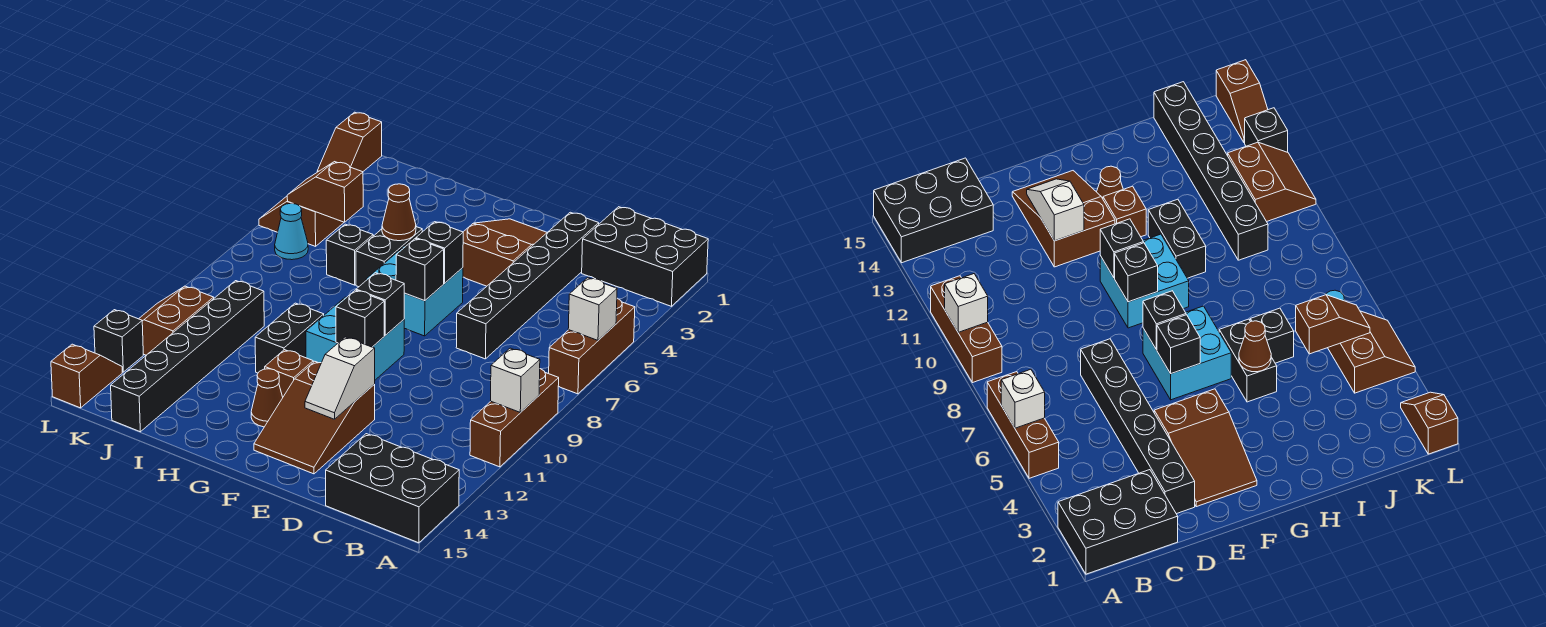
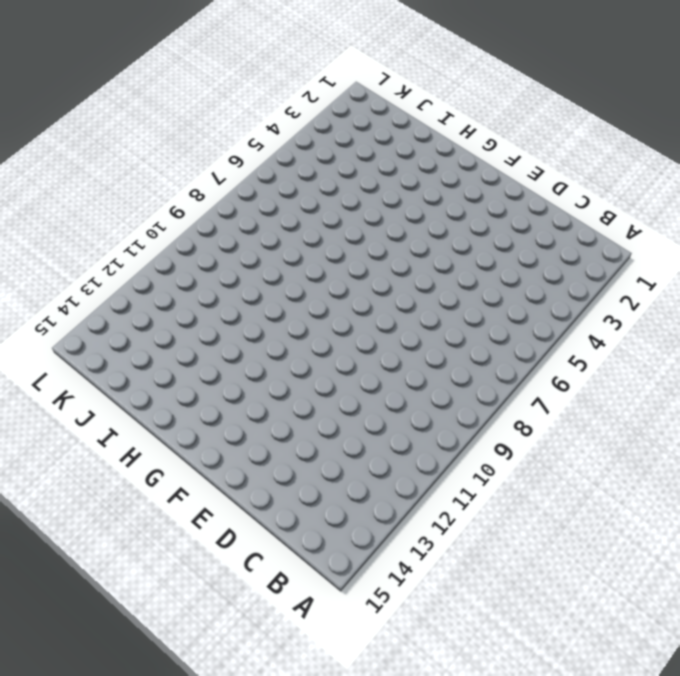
none -> black 2x3 brick [582,207,708,306]
none -> brown 1x3 brick [549,298,635,394]
none -> brown 1x3 brick [470,369,559,467]
none -> black 2x3 brick [326,434,459,543]

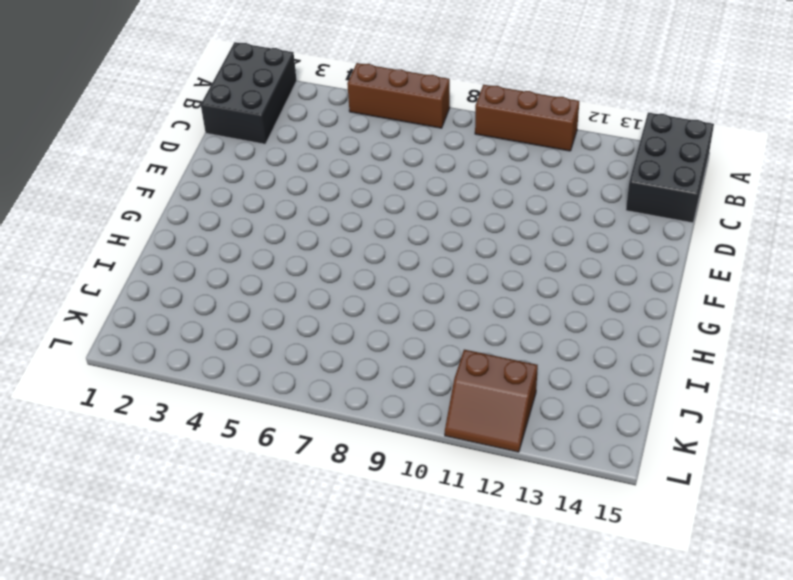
none -> black 1x6 brick [456,212,599,359]
none -> brown 2x3 slope [463,219,547,286]
none -> brown 2x3 slope [254,361,375,474]
none -> cyan 2x2 brick [366,246,463,336]

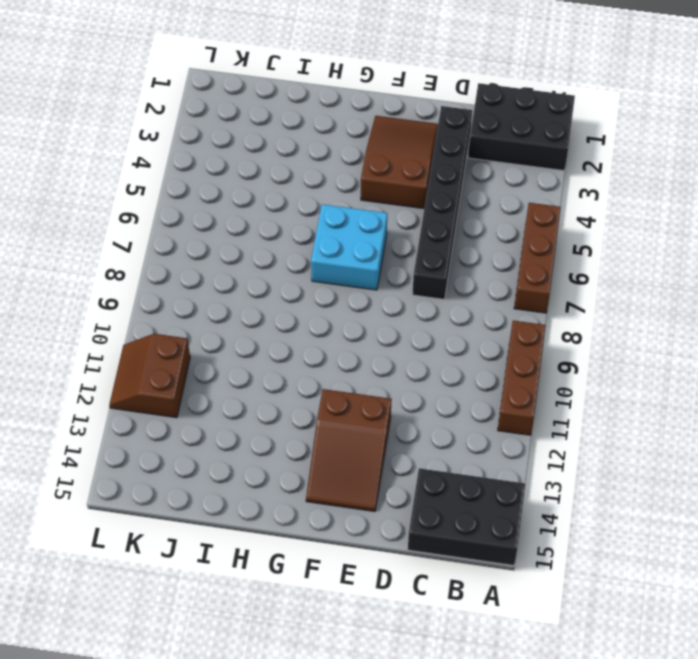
none -> cyan 2x2 brick [306,297,404,380]
none -> brown 1x1 brick [265,350,313,397]
none -> brown 1x1 cone [251,369,283,427]
none -> black 1x2 brick [356,227,422,287]

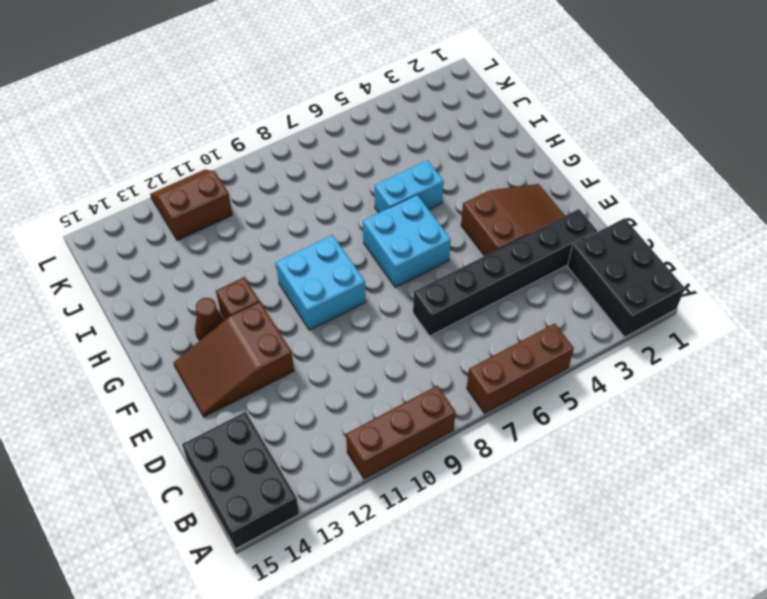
cyan 1x2 brick [374,160,444,213] -> black 1x2 brick [356,227,422,287]
none -> black 1x2 brick [255,303,324,373]
none -> black 1x1 brick [326,224,373,285]
none -> black 1x6 brick [111,281,264,432]
none -> brown 2x2 slope [259,196,344,246]

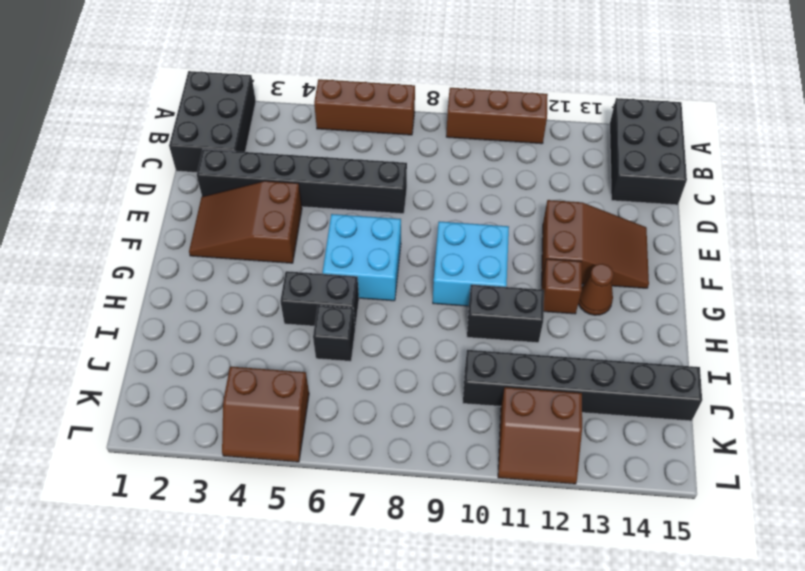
none -> cyan 1x1 cone [275,203,308,260]
none -> brown 1x2 slope [317,112,382,172]
none -> black 1x1 brick [94,310,143,372]
none -> brown 1x2 slope [51,344,122,408]

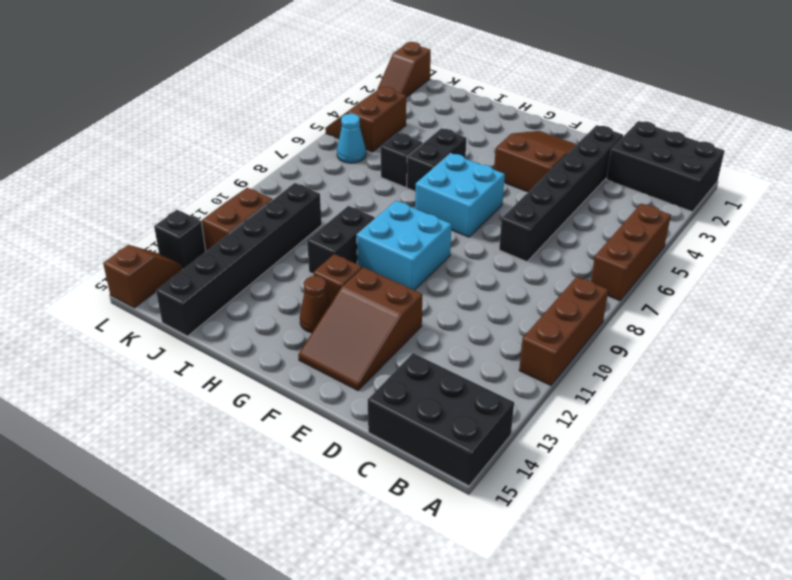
none -> white 1x1 brick [568,278,617,340]
none -> white 1x1 brick [491,348,540,413]
none -> white 1x2 slope [305,337,375,419]
none -> black 1x1 brick [416,222,463,283]

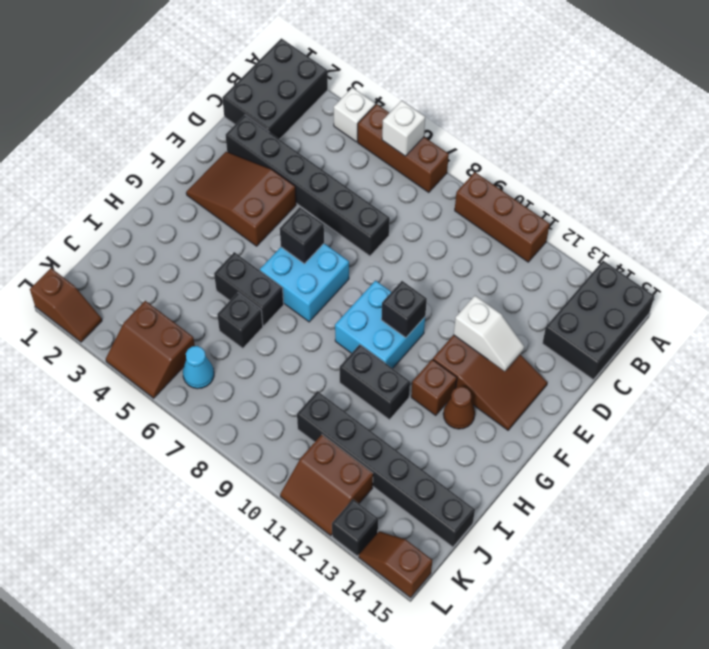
white 1x1 brick [334,87,375,142] -> white 1x1 brick moved to [491,348,540,413]
none -> black 1x1 brick [396,239,444,301]
none -> black 1x1 brick [356,273,404,335]
none -> brown 1x1 cone [382,184,416,241]
none -> brown 1x2 slope [287,162,363,222]

